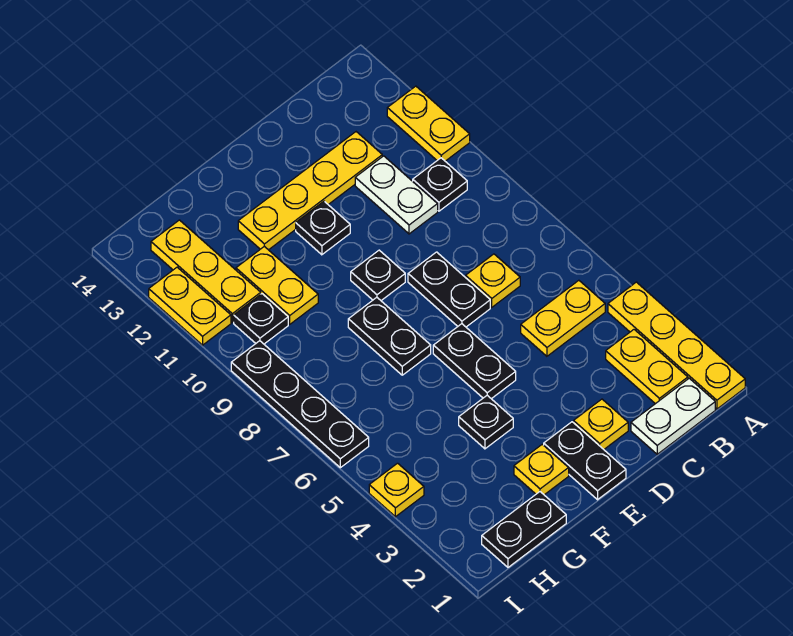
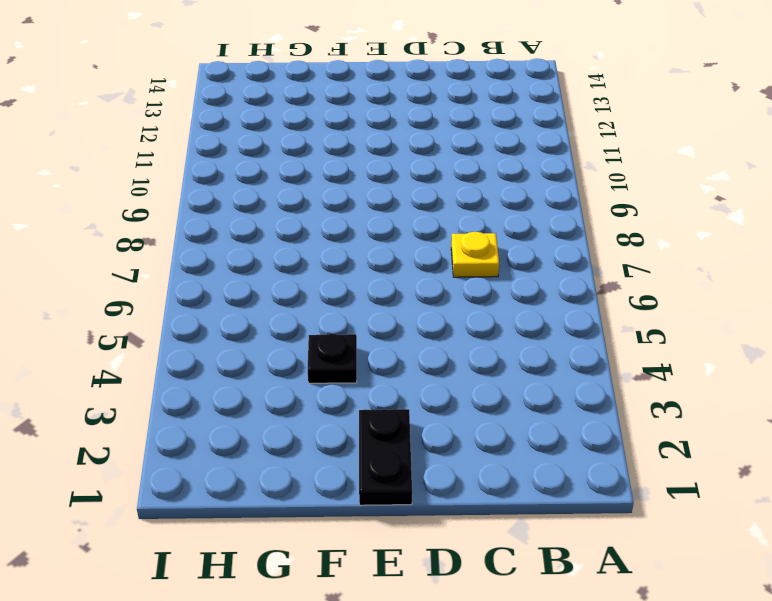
none -> yellow 1x4 plate [608,282,745,409]
none -> yellow 1x2 plate [387,86,470,161]
none -> white 1x2 plate [631,378,715,454]

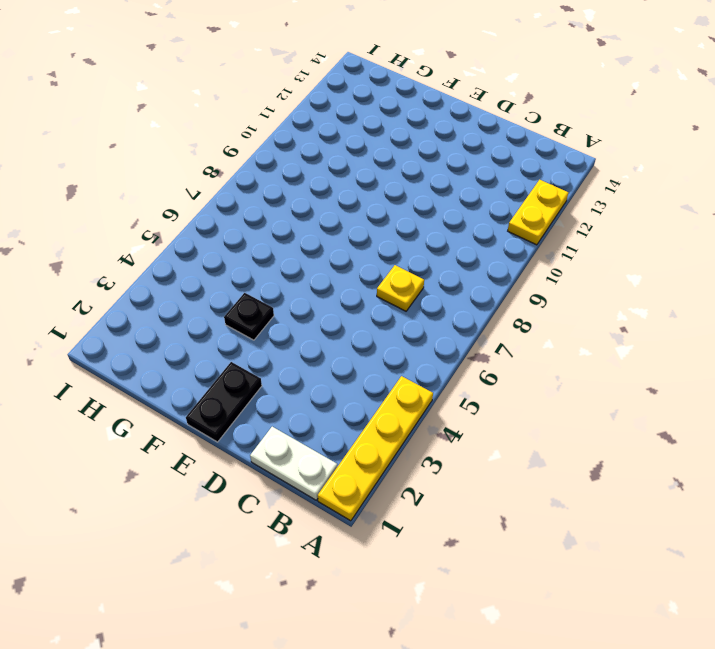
none -> yellow 1x2 plate [606,330,688,404]
none -> yellow 1x2 plate [521,280,605,356]
none -> black 1x1 plate [413,158,467,211]

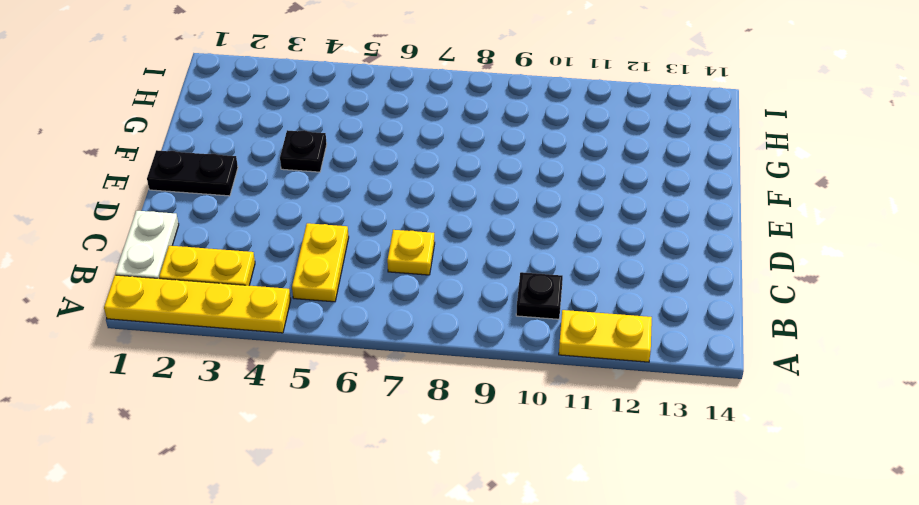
none -> white 1x2 plate [355,156,438,234]
none -> yellow 1x4 plate [238,132,382,250]
none -> yellow 1x1 plate [574,399,628,449]

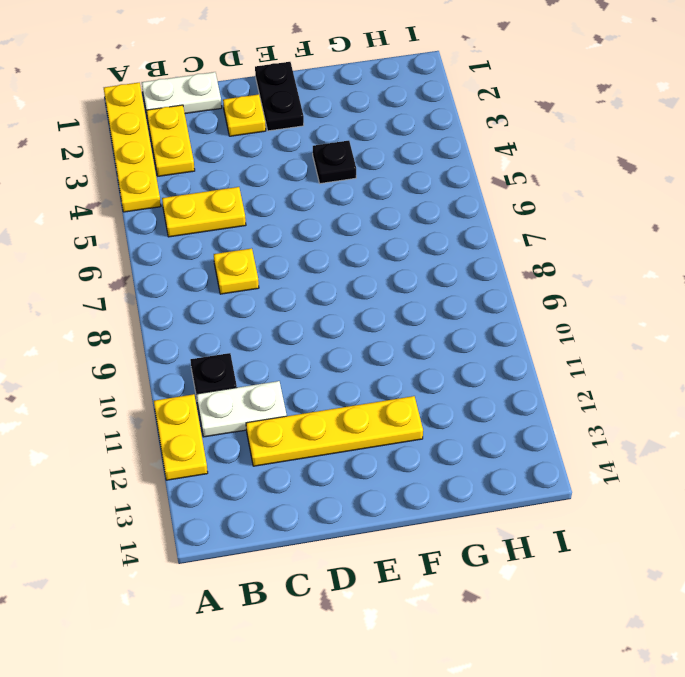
white 1x2 plate [196,381,287,437] -> white 1x2 plate turned to [355,156,438,234]
none -> black 1x2 plate [408,252,490,327]
none -> black 1x2 plate [433,324,516,399]
none -> black 1x1 plate [351,250,405,300]

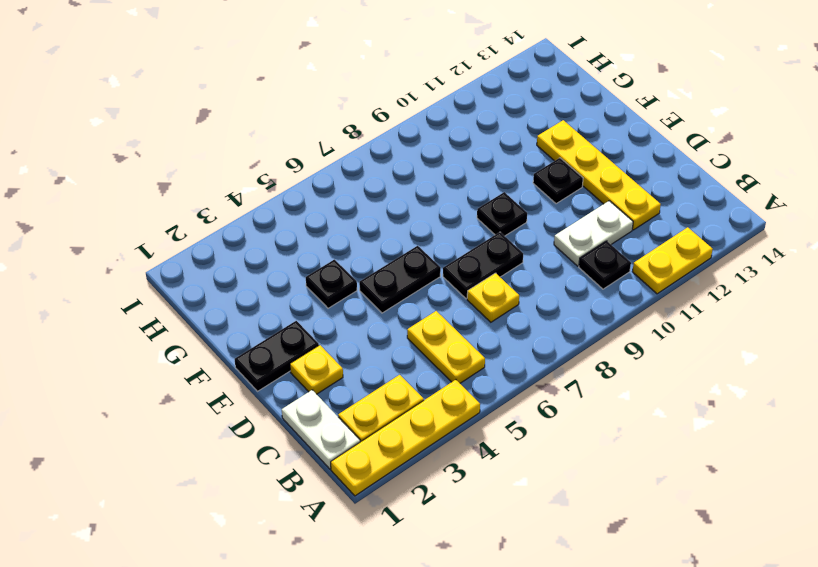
none -> yellow 1x1 plate [514,444,569,495]
none -> black 1x2 plate [348,297,431,375]
none -> black 1x2 plate [482,492,566,567]

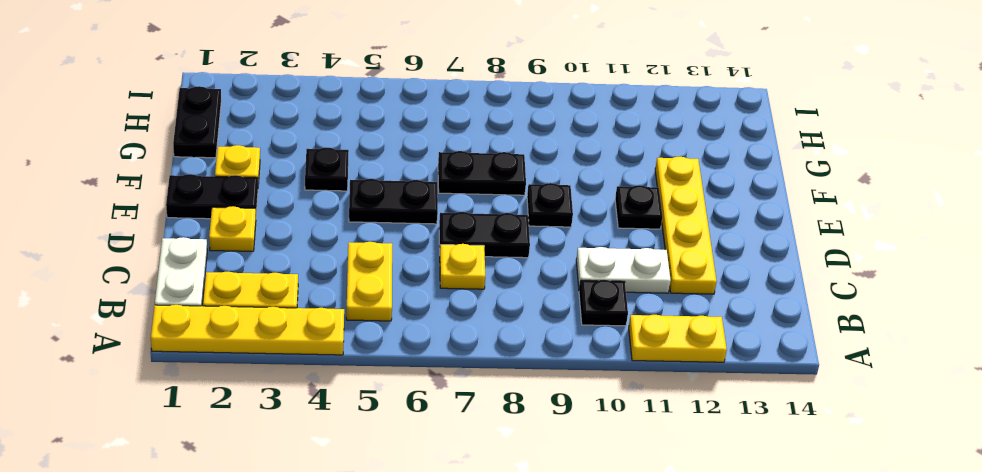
none -> yellow 1x2 plate [236,246,318,324]
none -> black 1x1 plate [234,294,288,344]
none -> yellow 1x3 plate [151,220,261,322]

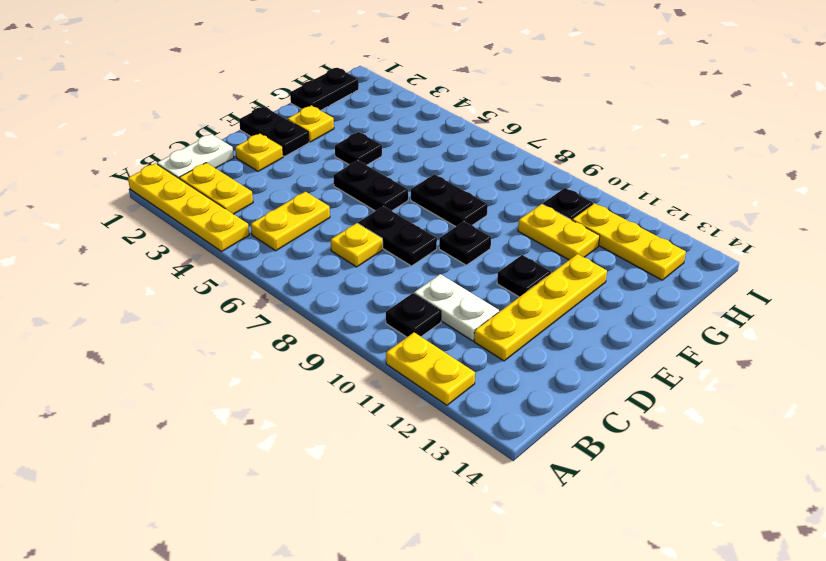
none -> yellow 1x1 plate [369,463,424,517]
none -> black 1x4 plate [231,341,369,468]
none -> yellow 1x2 plate [149,267,231,345]

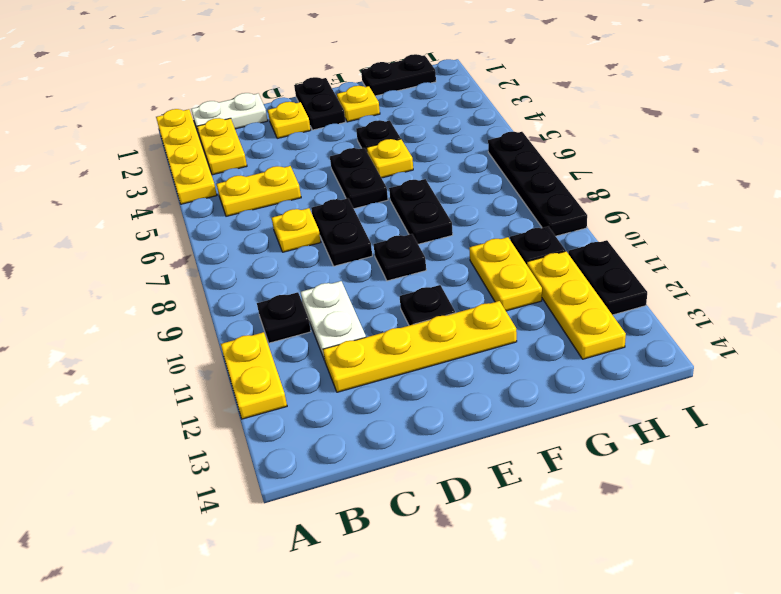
yellow 1x1 plate [367,139,413,178] -> yellow 1x1 plate moved to [369,463,424,517]
black 1x2 plate [568,240,647,315] -> yellow 1x2 plate [149,267,231,345]

